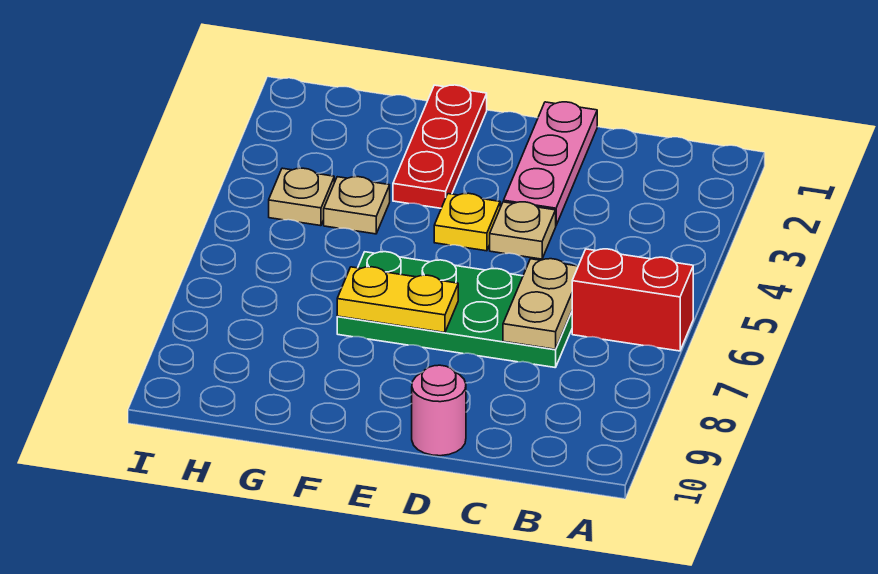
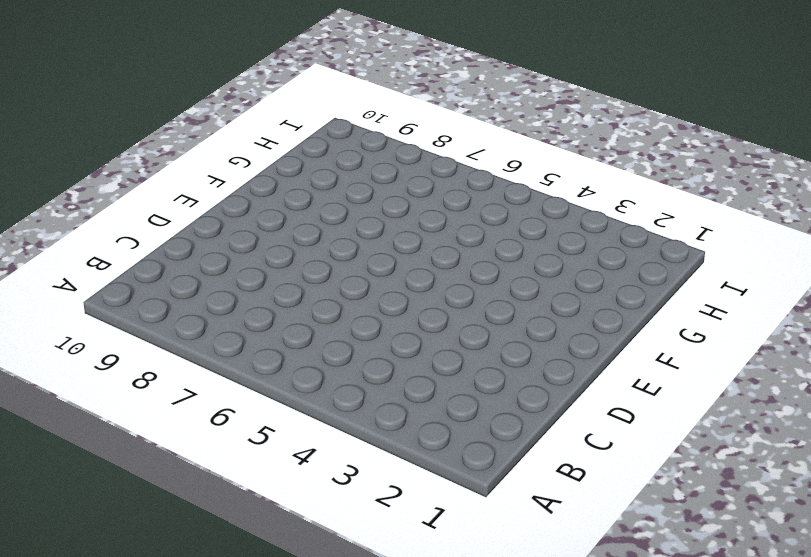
none -> red 1x2 brick [572,249,693,351]
none -> green 2x4 plate [337,252,572,368]

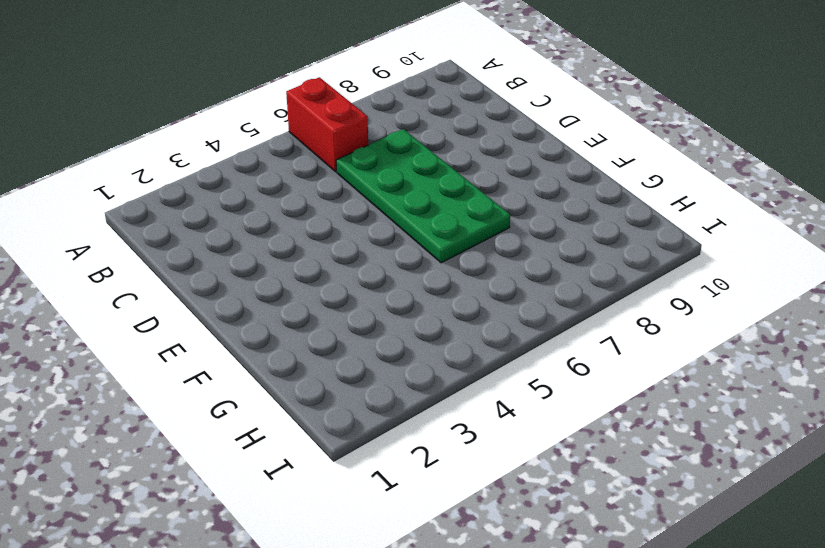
none -> pink 1x3 plate [504,102,597,225]
none -> tan 1x1 plate [490,202,556,259]

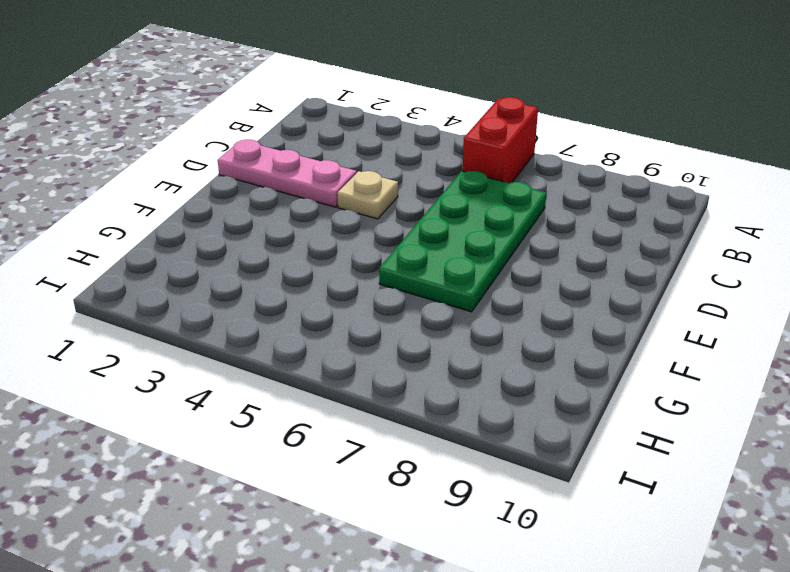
none -> pink 1x1 round brick [412,365,466,456]
none -> yellow 1x1 plate [434,193,500,251]

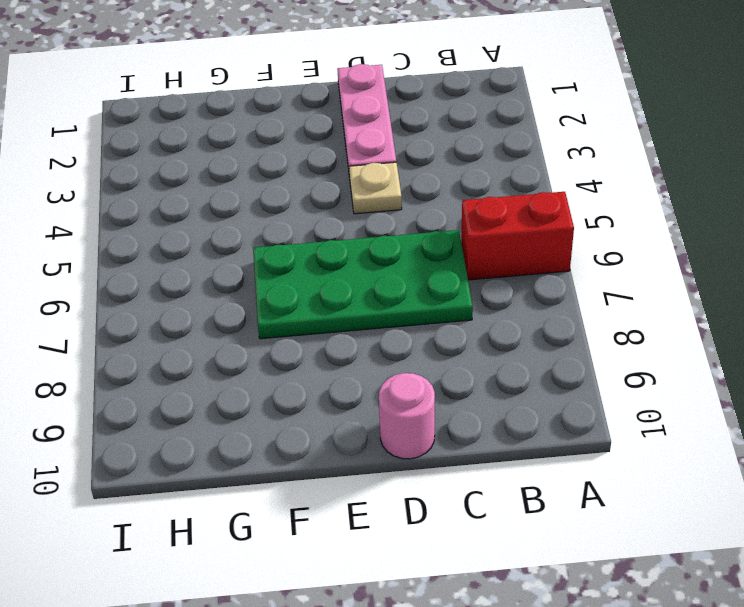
none -> yellow 1x1 plate [434,193,500,251]
none -> red 1x3 plate [393,85,487,208]

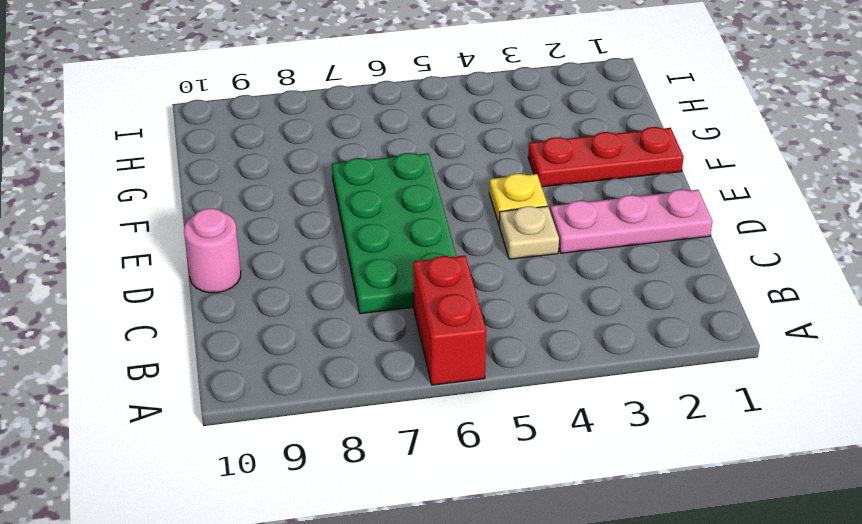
none -> tan 1x1 plate [324,177,390,234]
none -> tan 1x1 plate [269,168,334,226]

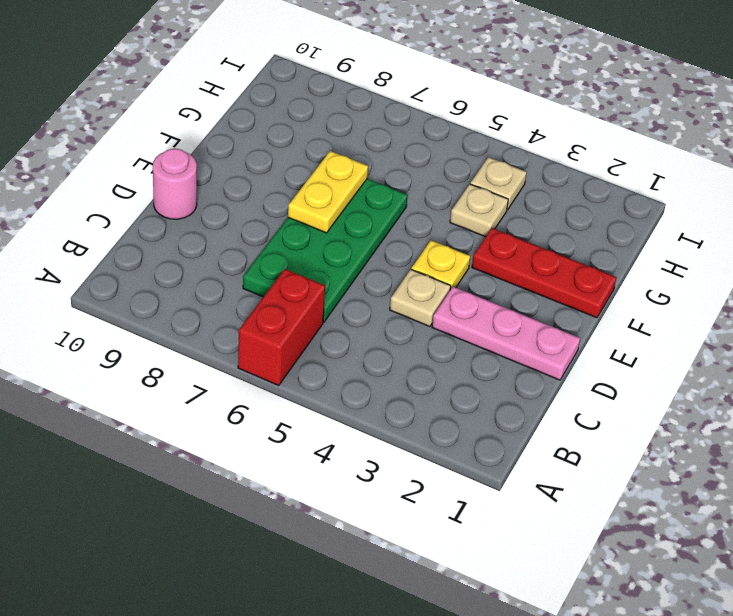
none -> tan 1x2 plate [503,259,578,349]

